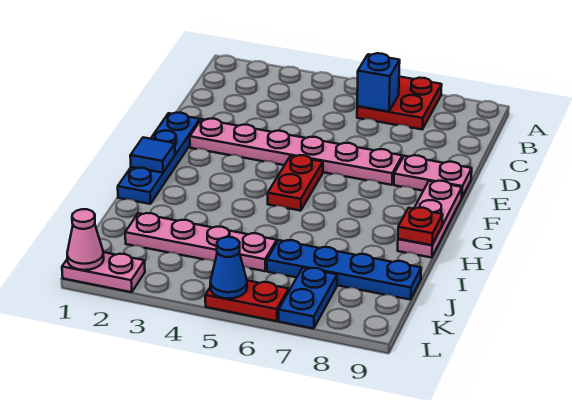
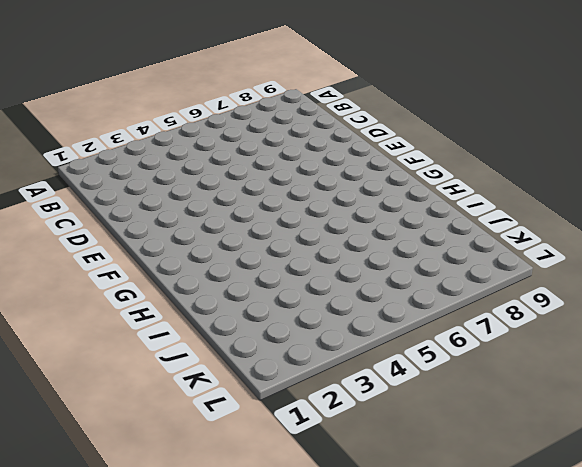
none -> red 2x2 plate [357,77,442,129]
none -> blue 1x4 plate [118,113,200,204]
none -> pink 1x6 plate [190,119,402,185]

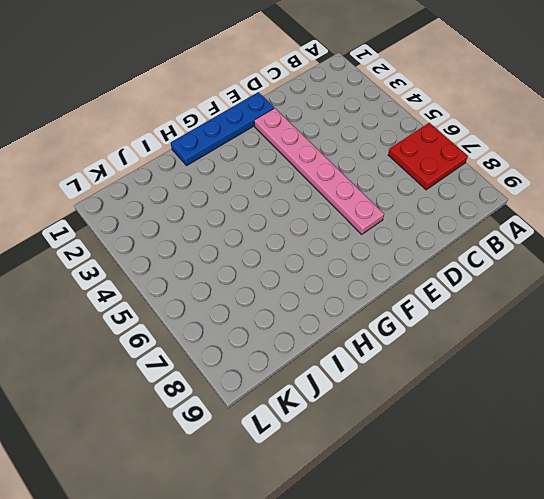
none -> pink 1x2 plate [394,155,472,197]
none -> red 1x2 plate [268,155,323,211]
none -> pink 1x3 plate [398,181,462,258]

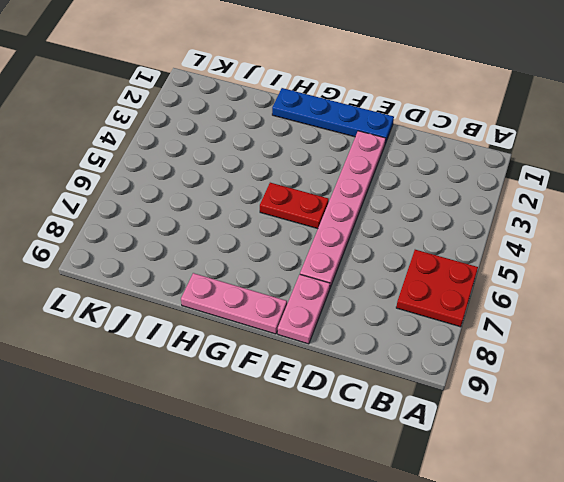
none -> pink 1x4 plate [125,213,277,271]
none -> blue 1x4 plate [267,240,421,300]
none -> blue 1x2 plate [279,268,337,329]

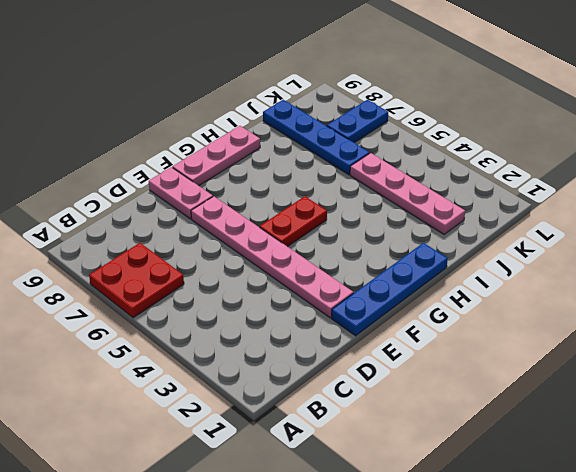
none -> pink 1x2 plate [62,252,145,292]
none -> red 1x2 plate [205,280,289,321]
none -> blue 1x1 brick [357,53,400,112]

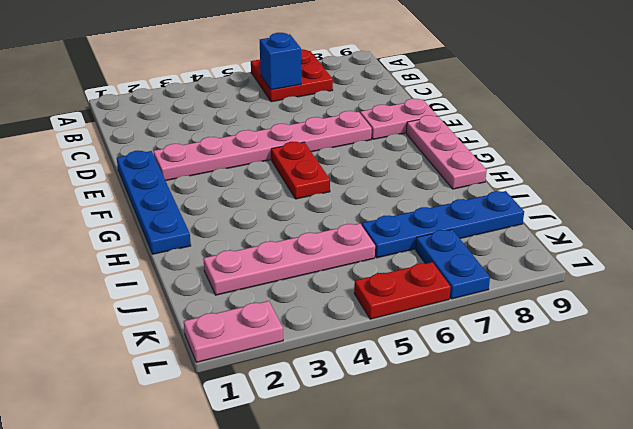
none -> blue 1x1 tile [130,137,175,173]
none -> red 1x1 plate [398,208,443,245]
none -> pink 1x1 cone [67,209,104,270]

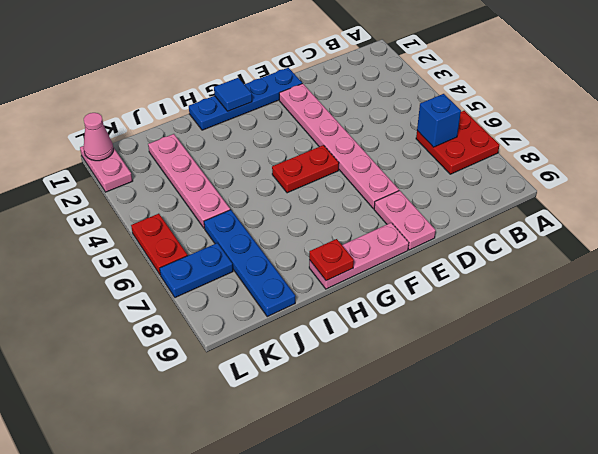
none -> blue 1x1 cone [210,237,247,299]

